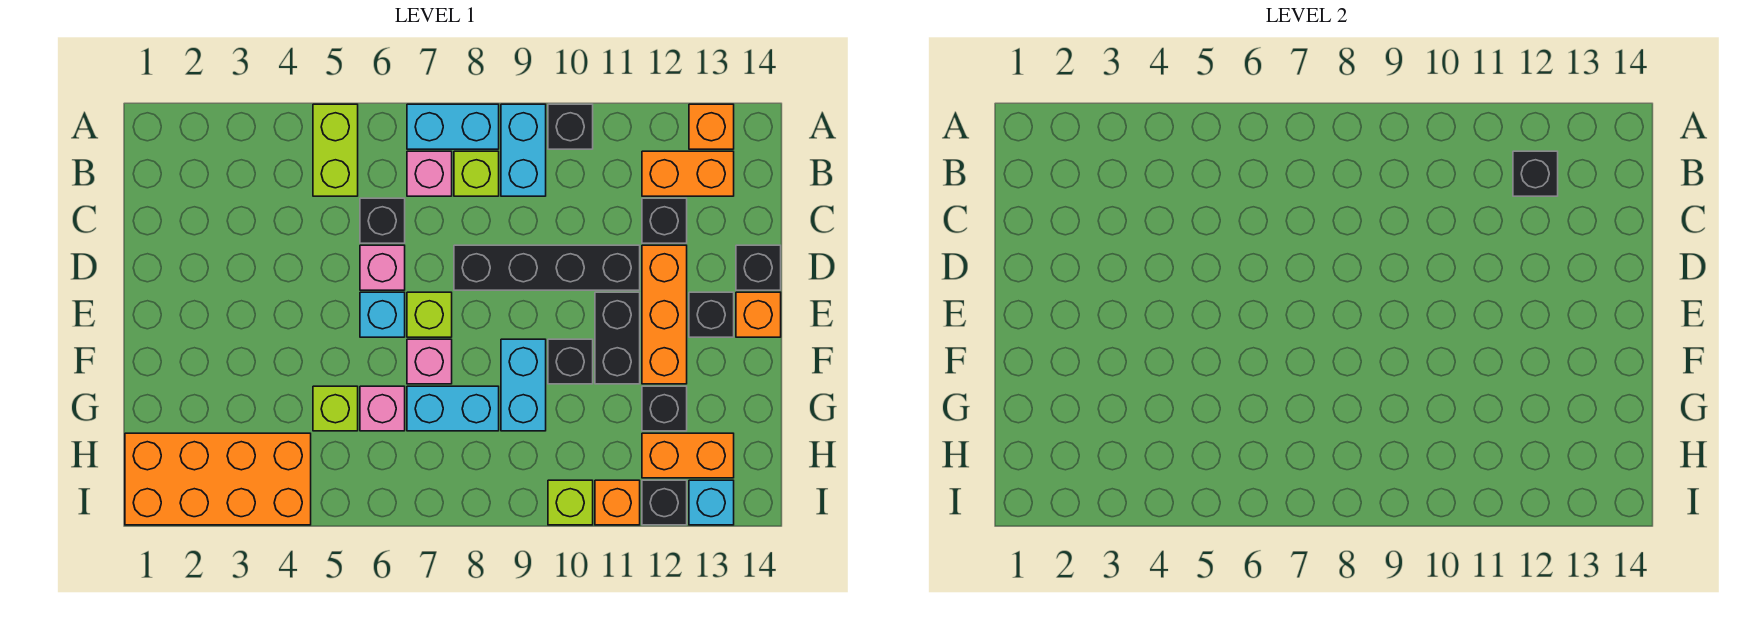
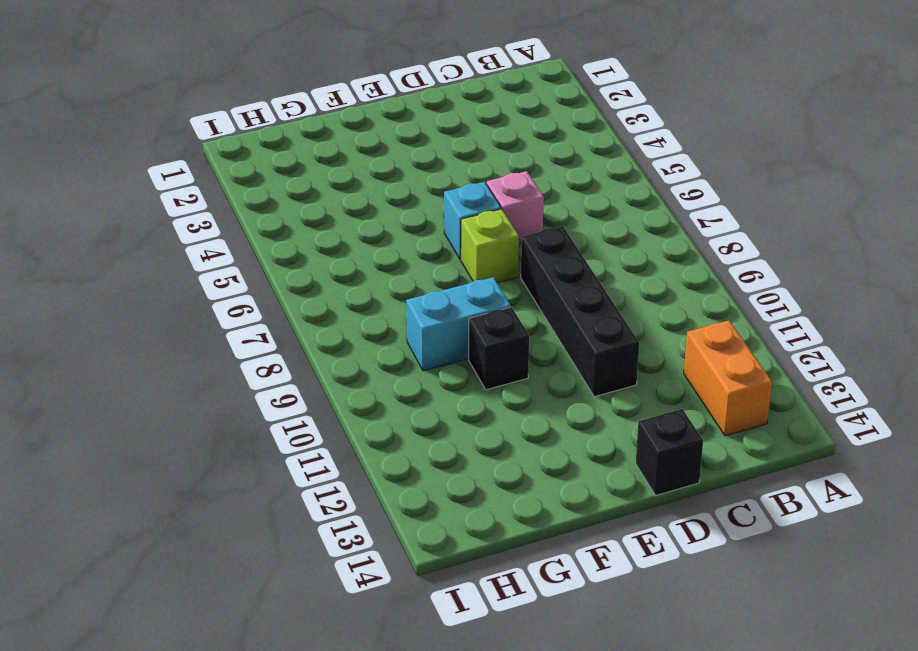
none -> lime 1x2 brick [313,104,358,196]
none -> cyan 1x2 brick [407,104,499,149]
none -> cyan 1x2 brick [501,104,546,196]
none -> black 1x1 brick [548,104,593,149]

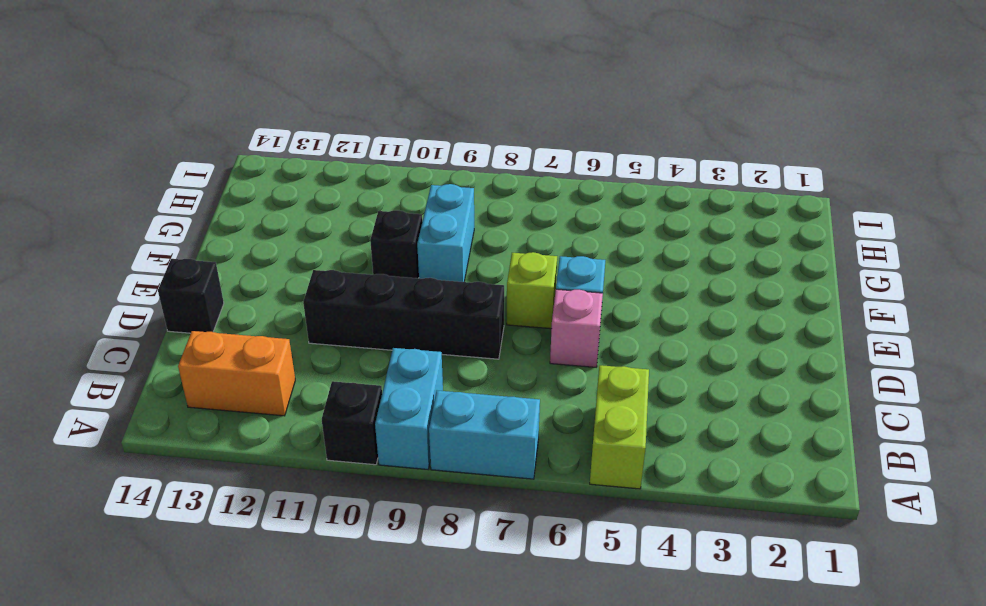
none -> orange 1x1 brick [689,104,734,149]
none -> pink 1x1 brick [407,151,452,196]
none -> lime 1x1 brick [454,151,499,196]
none -> black 1x1 brick [360,198,405,243]

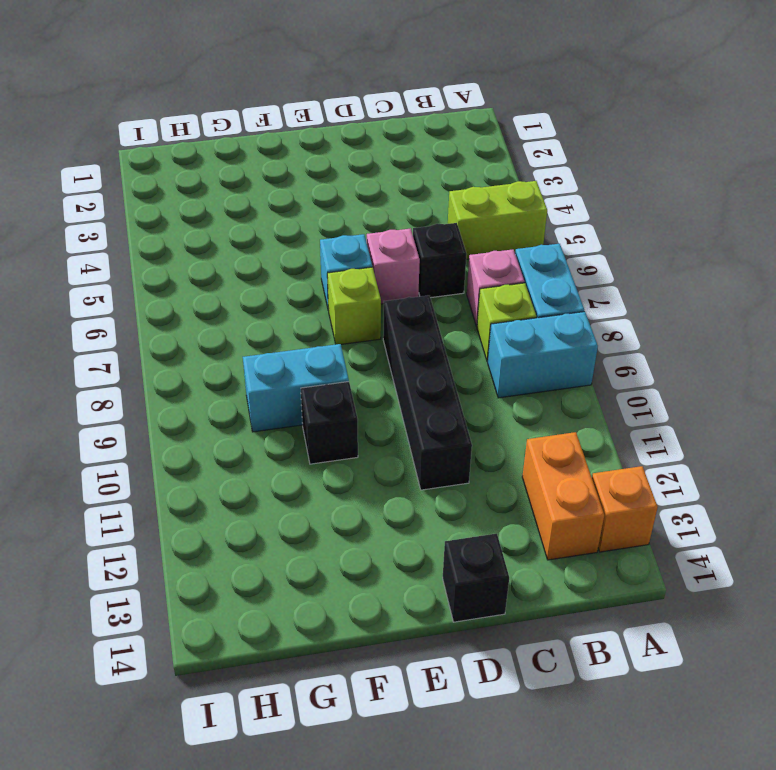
none -> black 1x1 brick [548,104,593,149]
none -> black 1x1 brick [642,198,687,243]
none -> orange 1x3 brick [642,245,687,384]
none -> black 1x2 brick [595,292,640,384]

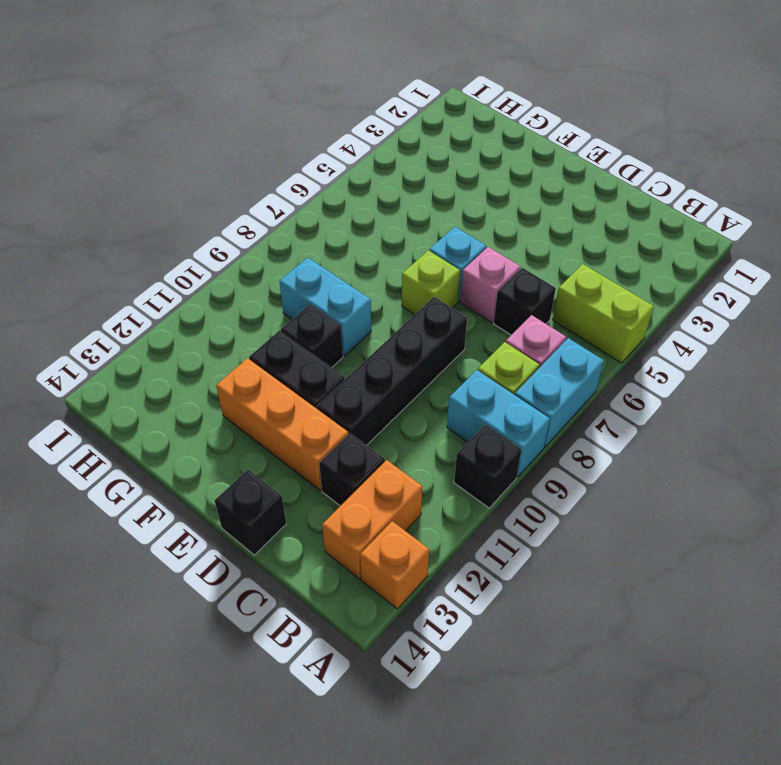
none -> black 1x1 brick [689,292,734,337]
none -> orange 1x1 brick [736,292,781,337]
none -> pink 1x1 brick [407,339,452,384]
none -> lime 1x1 brick [313,386,358,431]

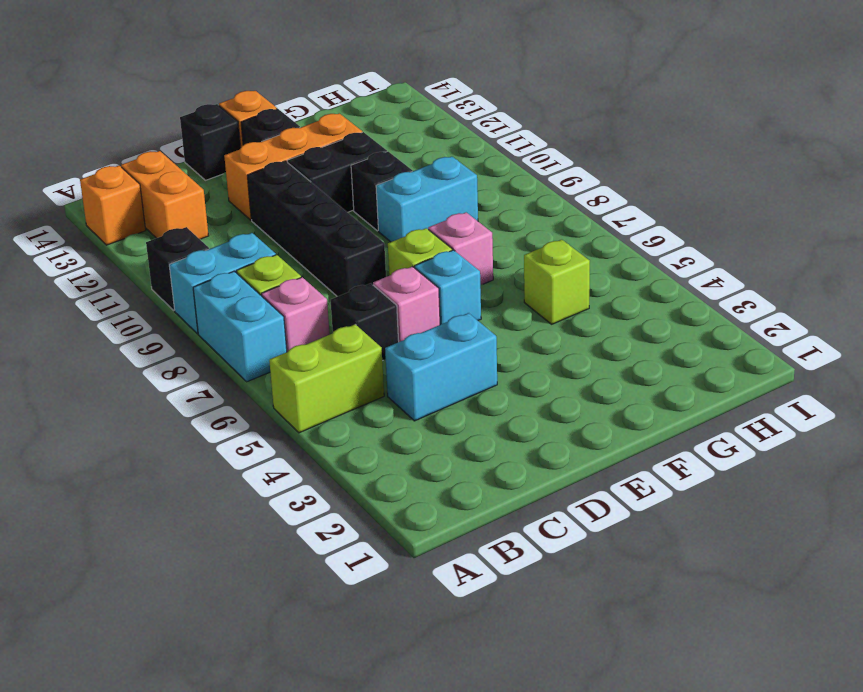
cyan 1x2 brick [385,313,497,421] -> cyan 1x2 brick turned to [407,386,499,431]
none -> black 1x1 brick [642,198,687,243]
none -> pink 1x1 brick [360,386,405,431]
none -> black 1x1 brick [642,386,687,431]
none -> orange 2x4 brick [125,433,311,525]

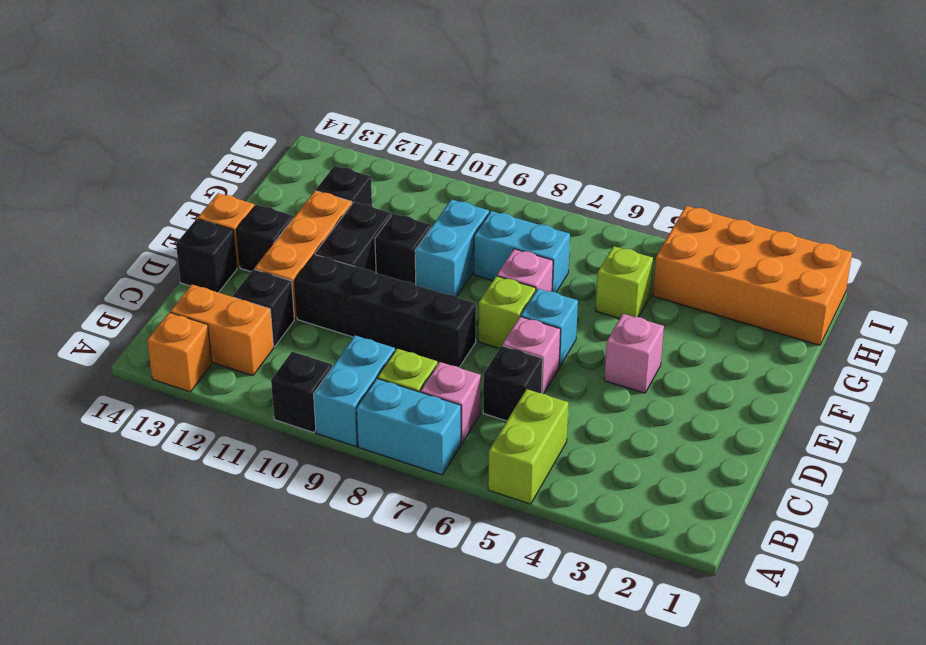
pink 1x1 brick [604,314,664,393] -> pink 1x1 brick moved to [360,386,405,431]
none -> orange 1x2 brick [642,433,734,478]
none -> lime 1x1 brick [548,480,593,525]
none -> orange 1x1 brick [595,480,640,525]
none -> black 1x1 brick [642,480,687,525]

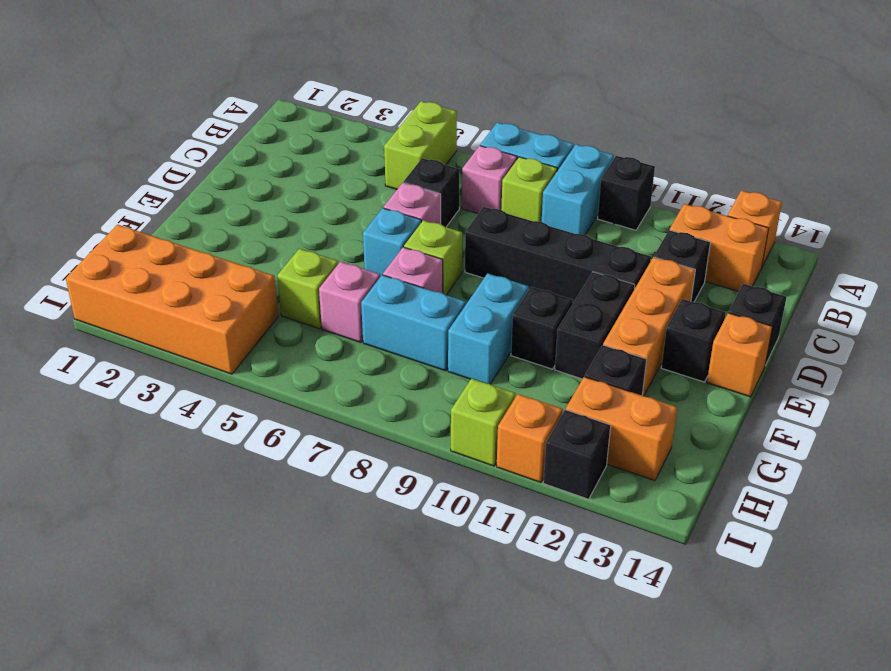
none -> cyan 1x1 brick [689,480,734,525]
none -> black 1x1 brick [1513,151,1558,196]

